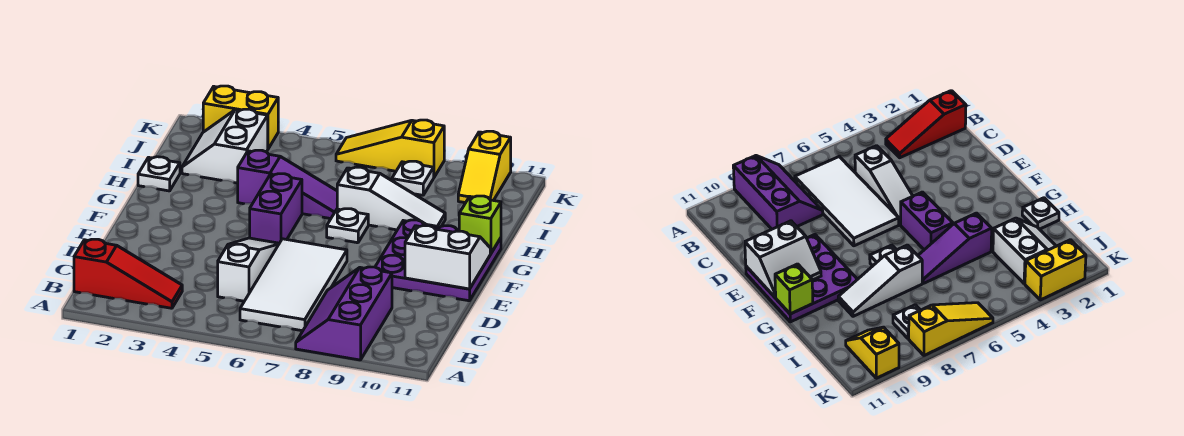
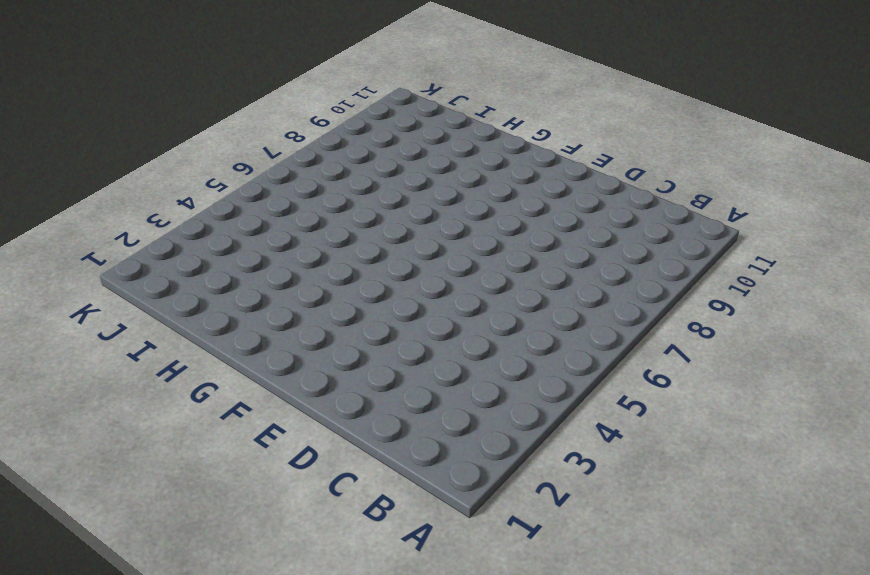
none -> purple 2x3 slope [296,267,392,360]
none -> red 1x3 slope [74,239,182,308]
none -> white 2x4 tile [240,239,347,331]

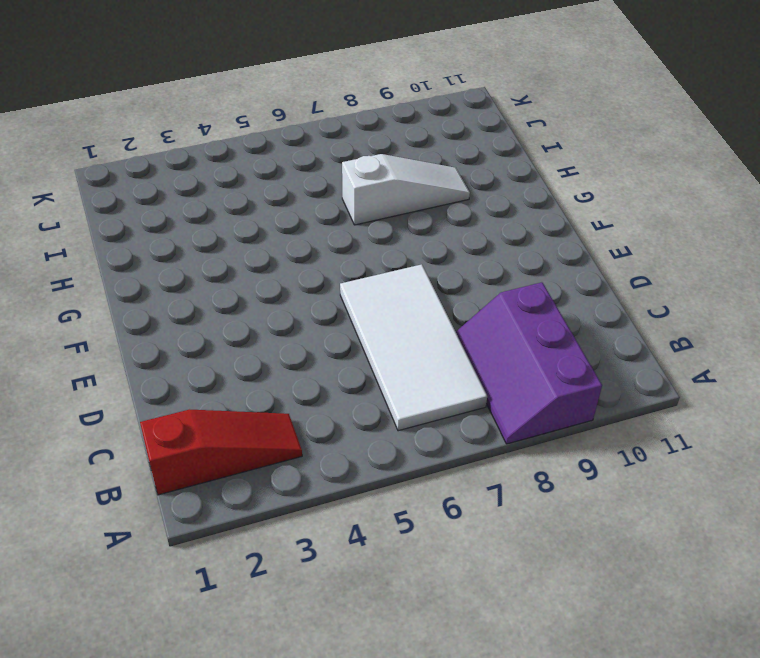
none -> white 1x3 slope [218,238,279,301]
none -> purple 3x3 plate [375,220,501,301]
none -> purple 1x2 brick [250,174,302,243]

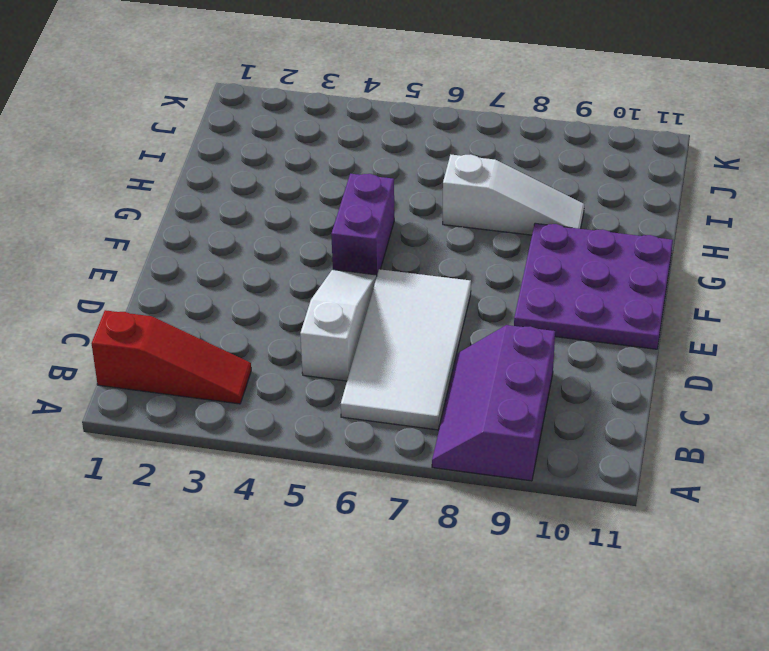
none -> white 1x1 plate [327,209,368,243]
none -> white 1x1 plate [138,157,180,191]
none -> purple 1x3 slope [238,150,337,219]

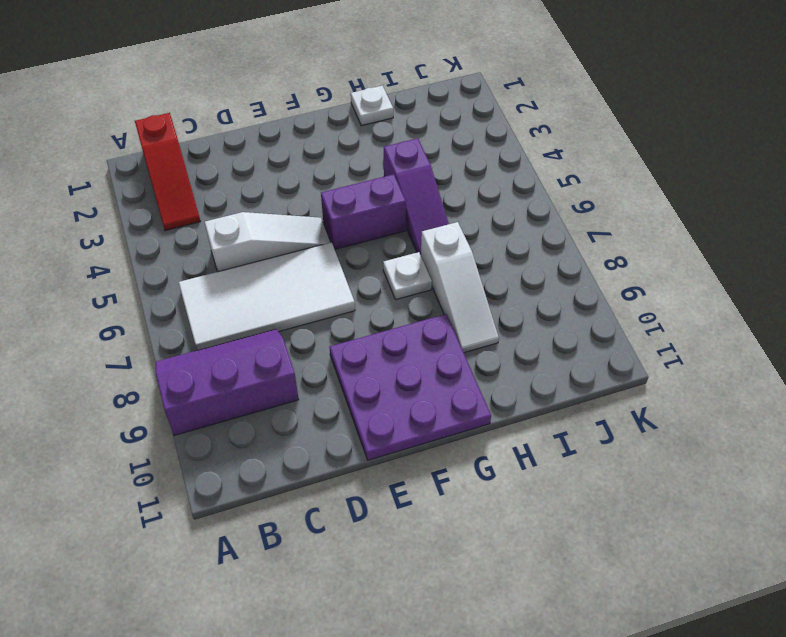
none -> white 2x2 slope [182,109,268,183]
none -> white 1x1 plate [392,161,434,195]
none -> yellow 1x2 slope [458,131,511,202]

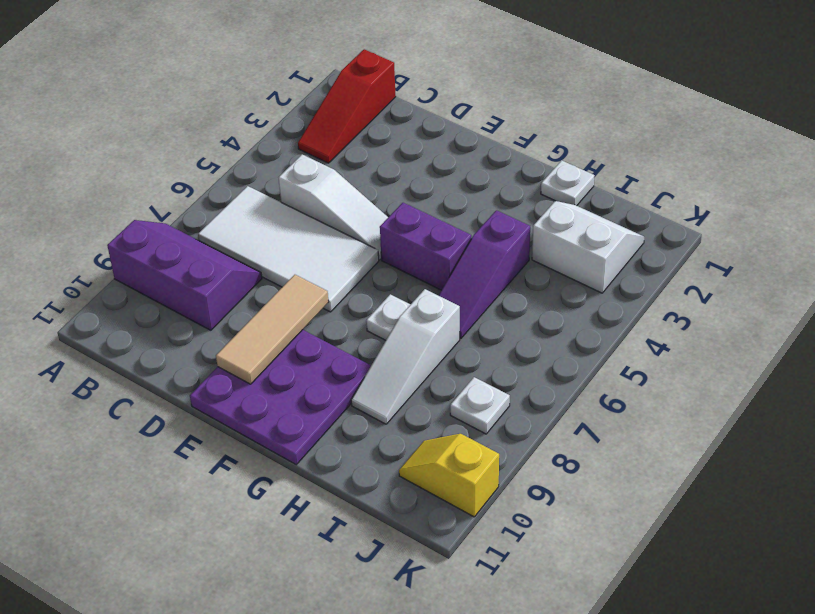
tan 1x3 tile [216,275,329,384] -> white 2x2 slope [405,226,490,289]
none -> yellow 1x2 brick [203,86,278,149]
none -> yellow 1x3 slope [336,120,444,177]
none -> lime 1x1 brick [459,196,501,254]

